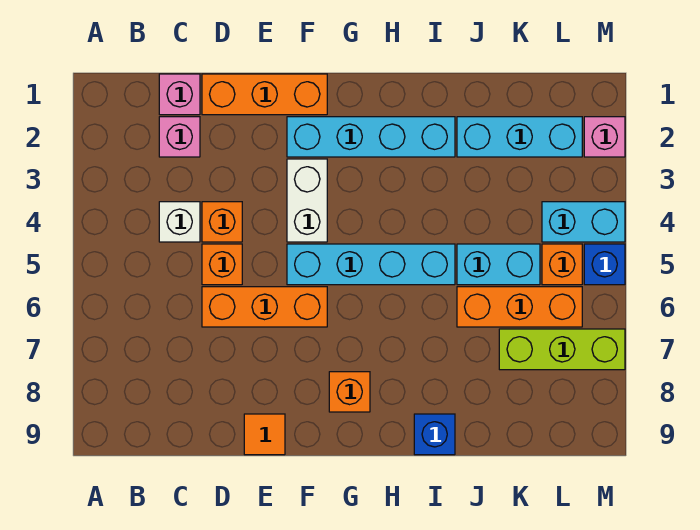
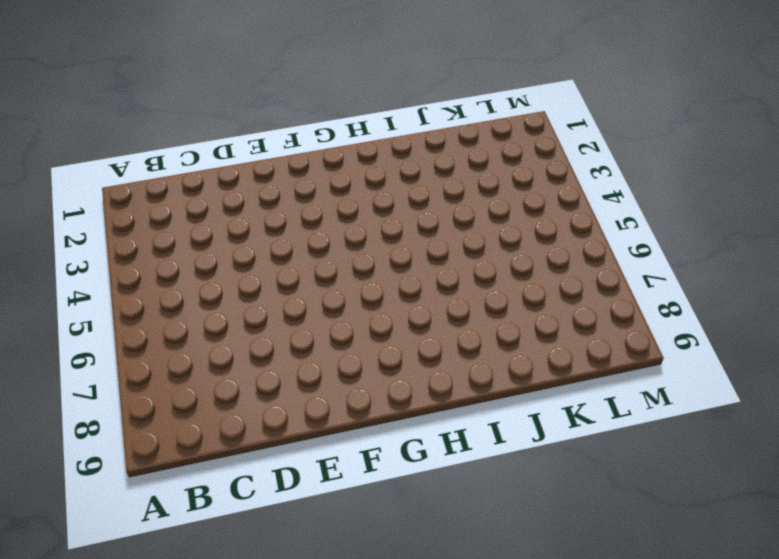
none -> pink 1x1 brick [159,74,200,115]
none -> pink 1x1 brick [159,117,200,157]
none -> white 1x1 brick [159,202,200,242]

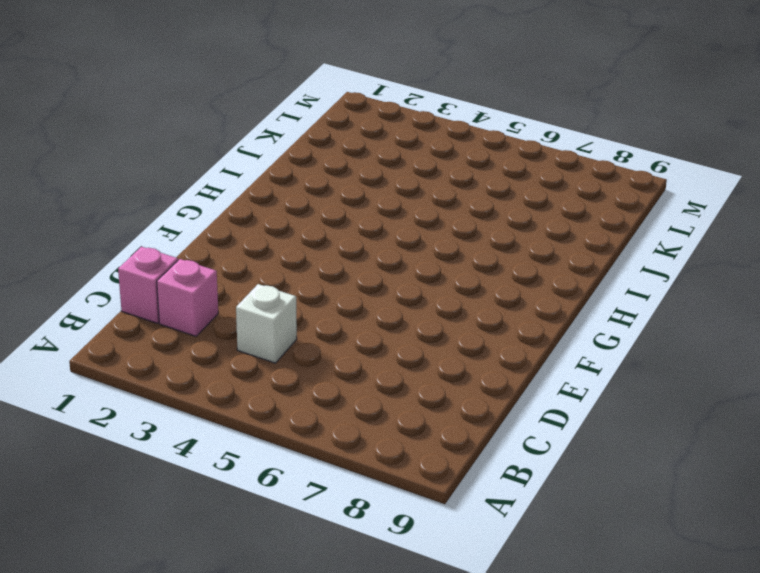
none -> orange 1x3 brick [202,74,327,115]
none -> orange 1x1 brick [202,202,242,242]
none -> orange 1x1 brick [202,244,242,285]

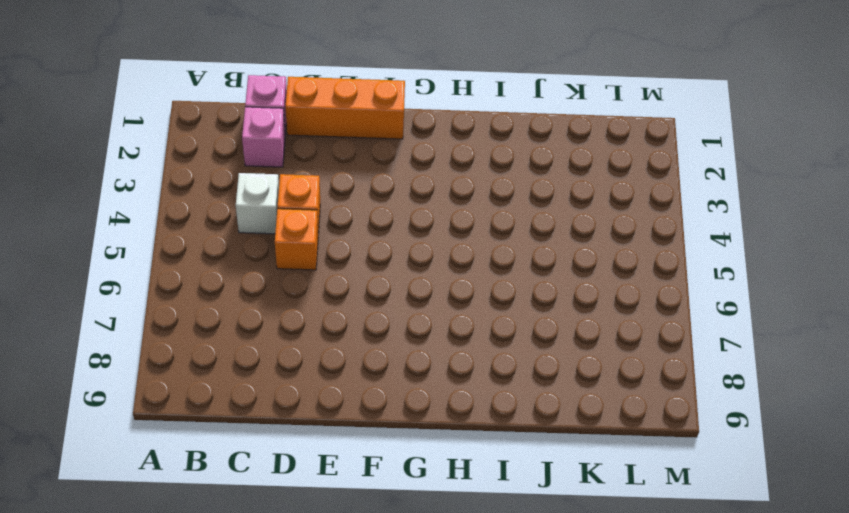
none -> orange 1x3 brick [202,287,327,327]
none -> orange 1x1 tile [244,414,285,455]
none -> cyan 1x4 brick [287,117,455,157]

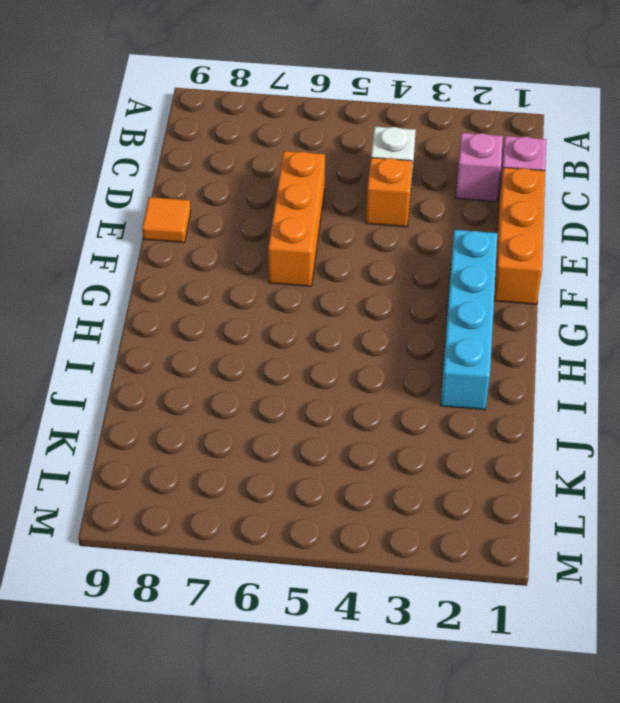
none -> orange 1x1 brick [202,244,242,285]
none -> white 1x2 brick [287,159,327,242]
none -> cyan 1x4 brick [287,244,455,285]

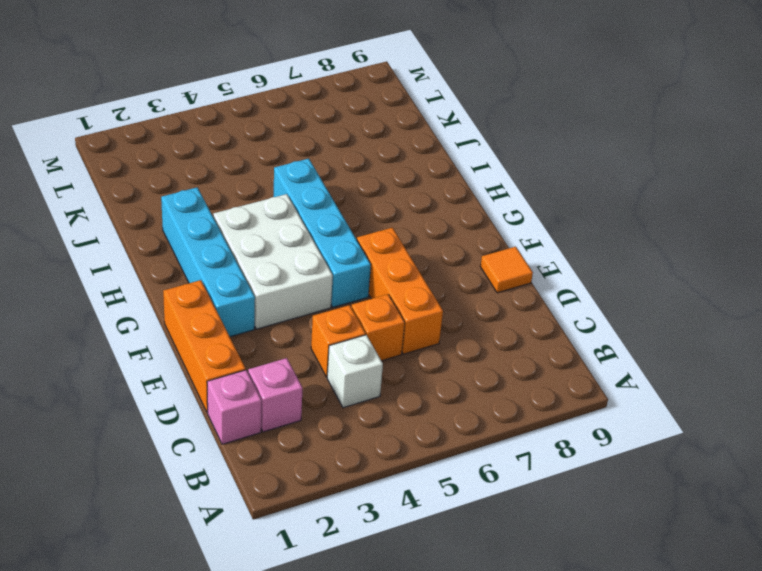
white 2x3 brick [213,194,333,329] -> white 1x2 brick [287,159,327,242]
none -> orange 1x1 brick [329,372,370,412]
none -> blue 1x1 brick [414,414,455,455]
none -> cyan 1x3 brick [457,117,582,157]

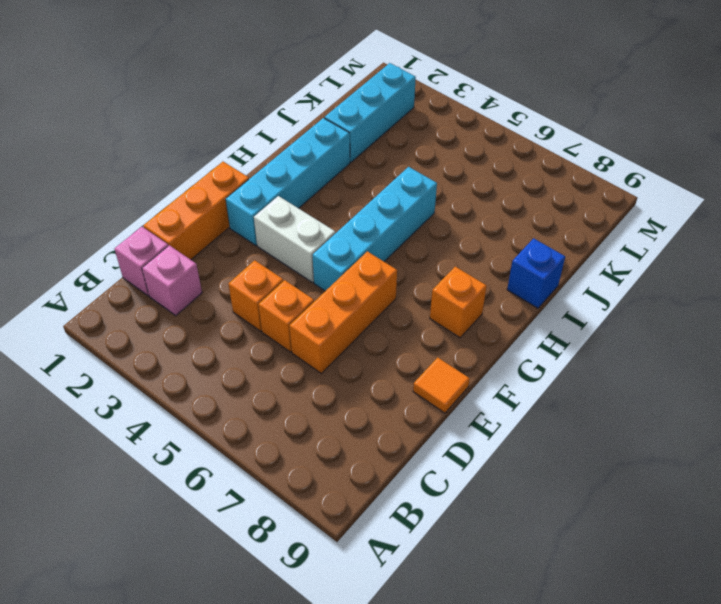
none -> white 1x1 brick [159,202,200,242]
none -> cyan 1x2 brick [457,244,540,285]
none -> orange 1x3 brick [457,287,582,327]

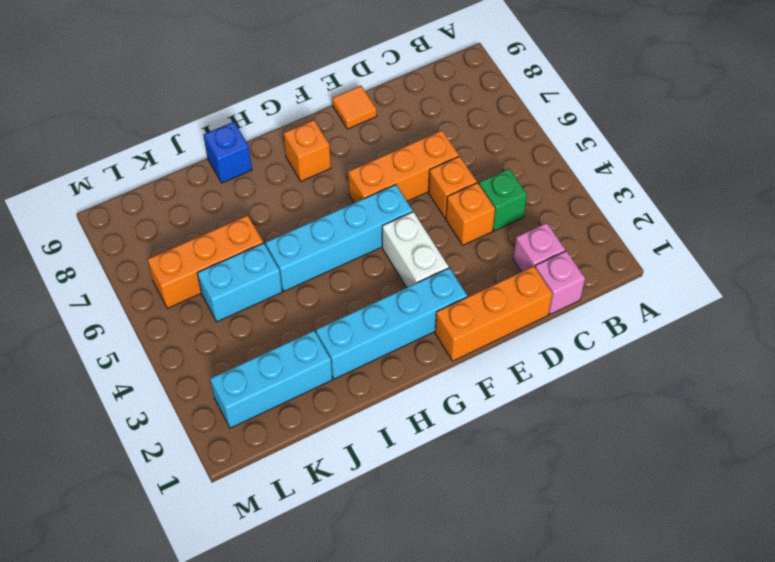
green 1x1 brick [479,169,527,231] -> white 1x1 brick [159,202,200,242]
none -> lime 1x3 brick [499,329,625,370]
none -> cyan 1x2 brick [542,202,625,242]
none -> orange 1x1 brick [542,244,582,285]

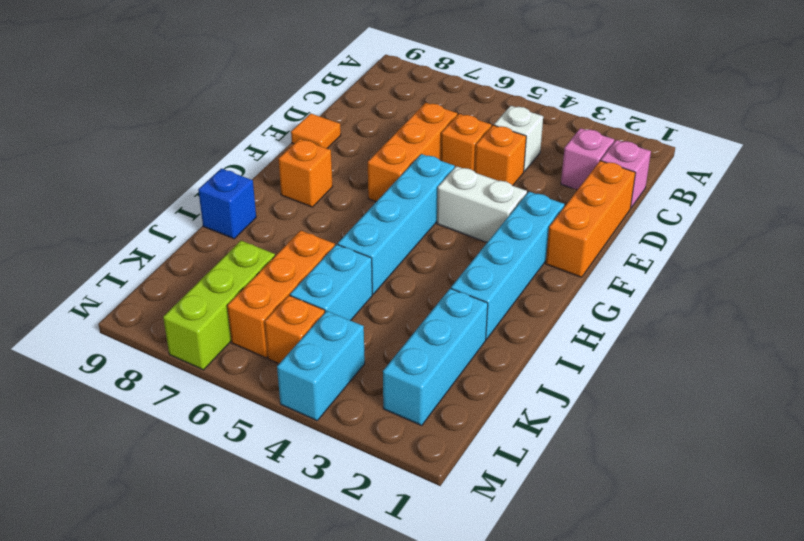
none -> pink 1x1 brick [584,117,625,157]
none -> blue 1x1 brick [584,244,625,285]

